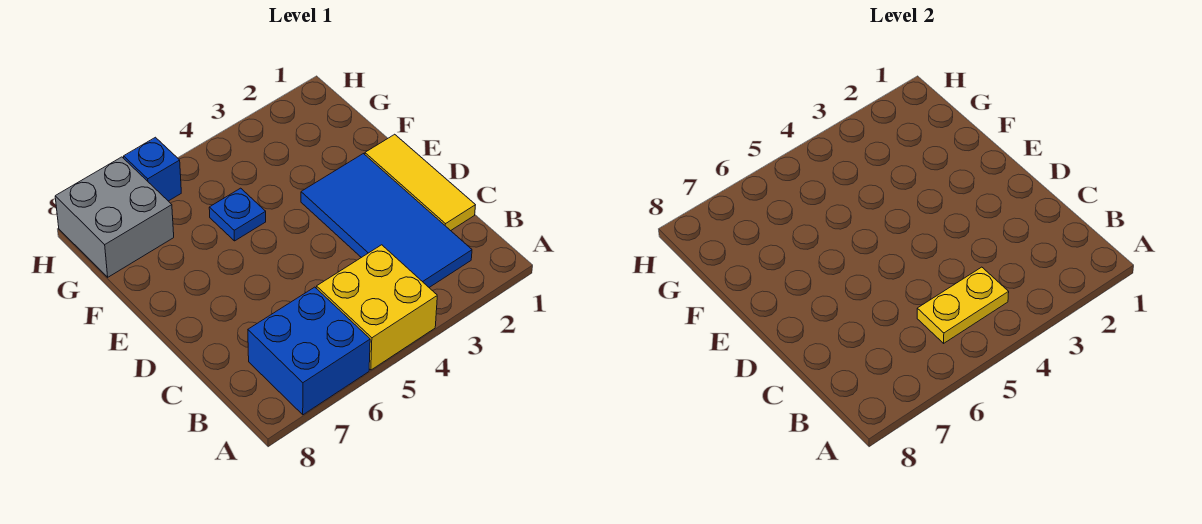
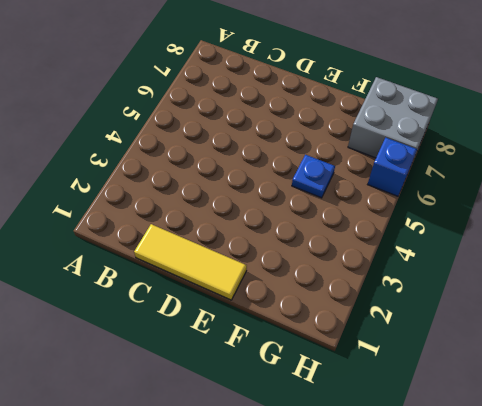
none -> yellow 2x2 brick [316,245,437,370]
none -> blue 2x2 brick [248,287,370,415]

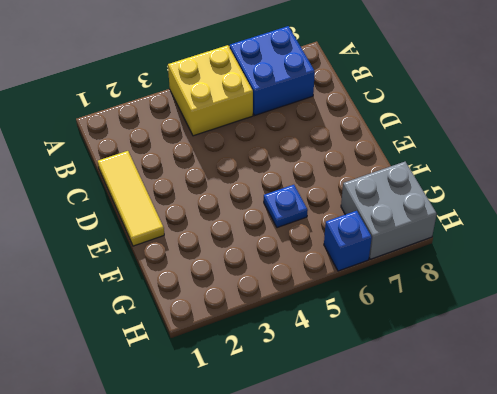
none -> blue 2x4 tile [301,154,472,287]
none -> yellow 1x2 plate [917,267,1009,343]

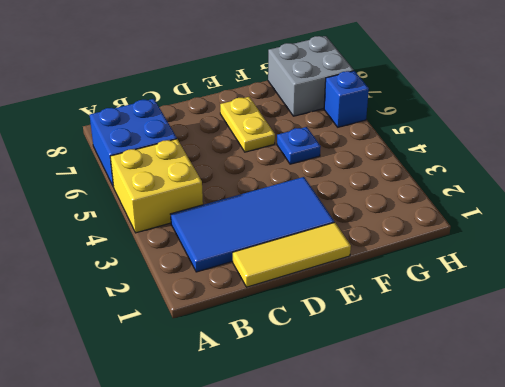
yellow 1x2 plate [220,97,275,152] -> yellow 1x2 plate moved to [917,267,1009,343]

